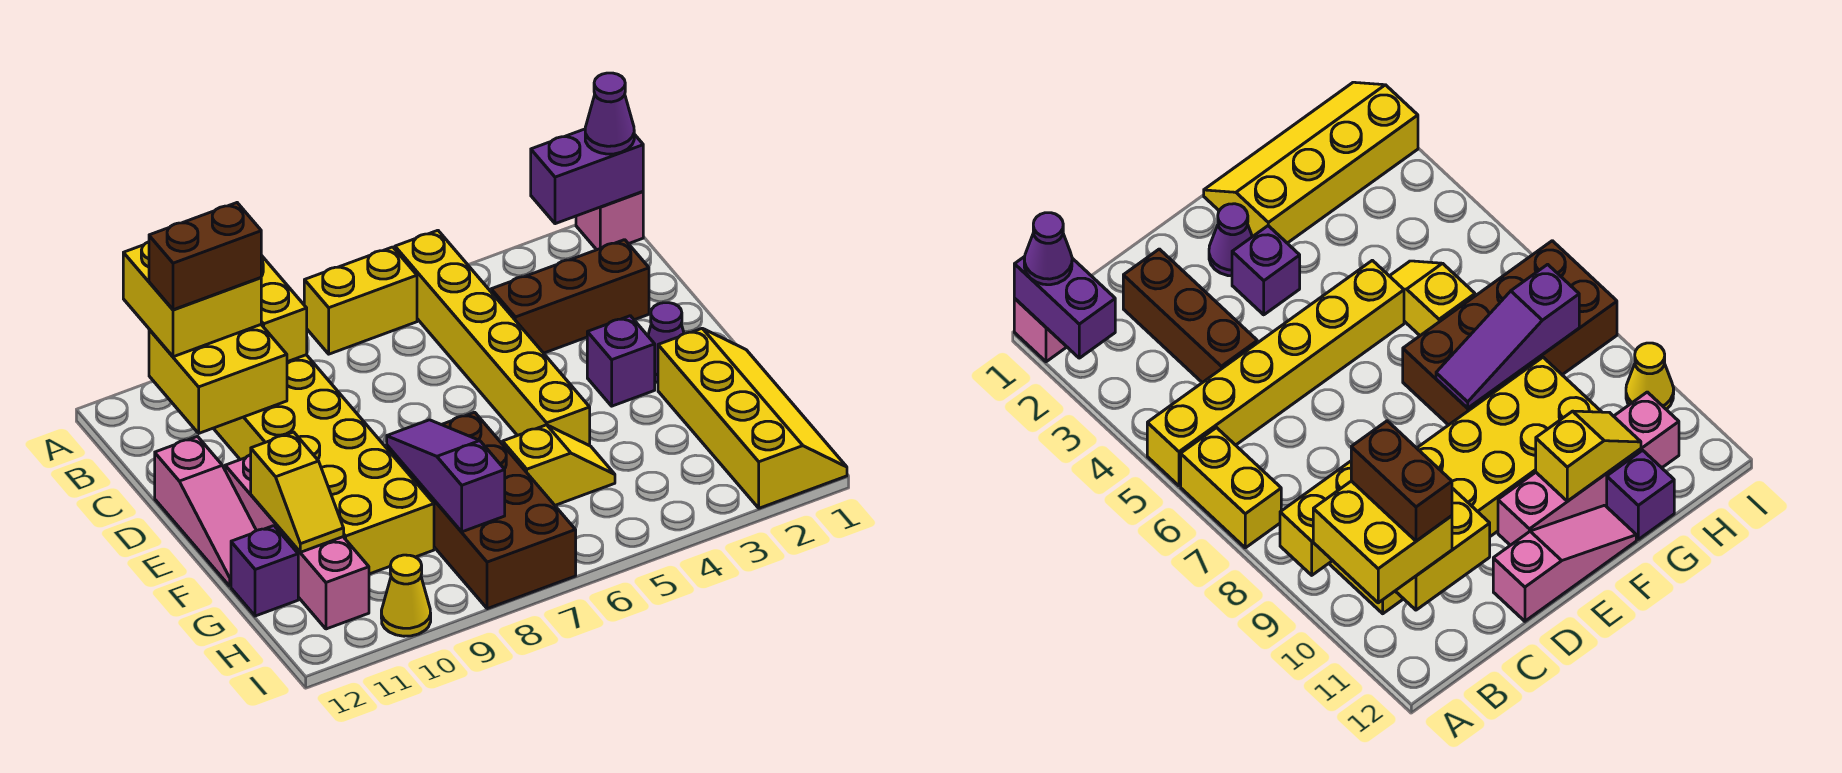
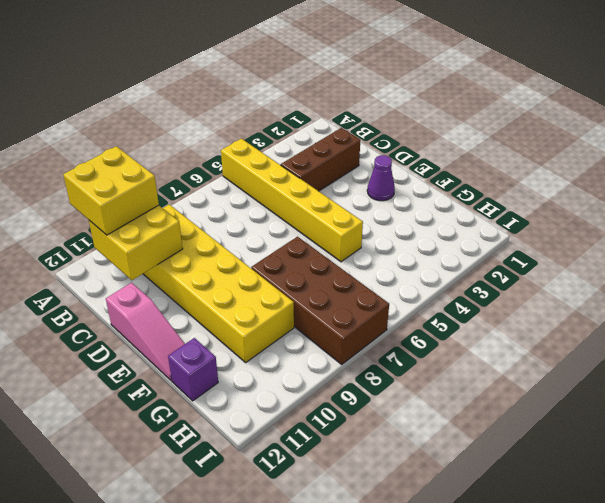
none -> pink 1x1 brick [576,192,643,250]
none -> yellow 1x2 brick [304,247,417,354]
none -> purple 1x1 brick [587,316,655,406]

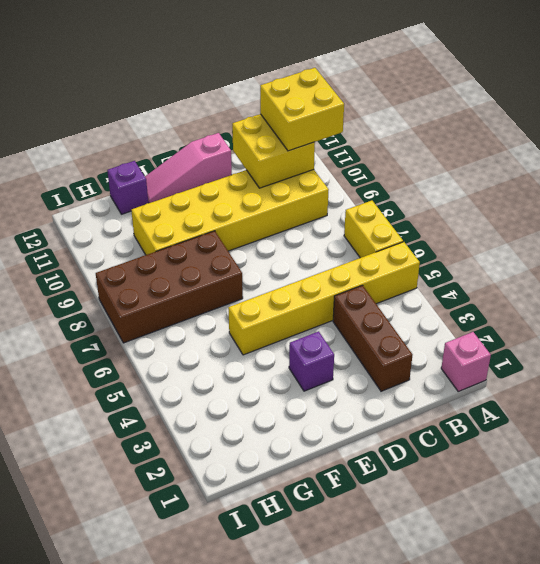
none -> purple 1x1 cone [648,303,684,383]
none -> pink 1x4 brick [225,455,369,629]
none -> yellow 2x4 slope [658,328,847,508]

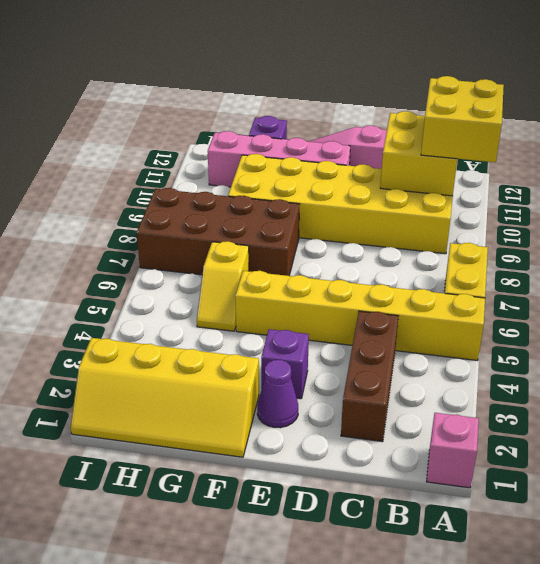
none -> yellow 1x1 cone [381,555,431,636]
none -> purple 1x2 brick [531,129,643,224]
none -> yellow 1x2 brick [261,255,307,362]

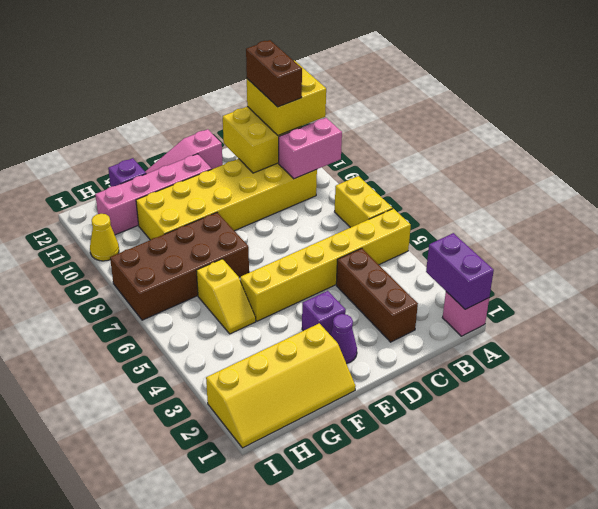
pink 1x2 brick [279,118,342,179] -> yellow 1x2 brick [261,255,307,362]
none -> purple 1x3 slope [387,420,505,532]
none -> yellow 1x2 slope [251,432,344,552]
none -> purple 1x1 cone [585,73,634,154]

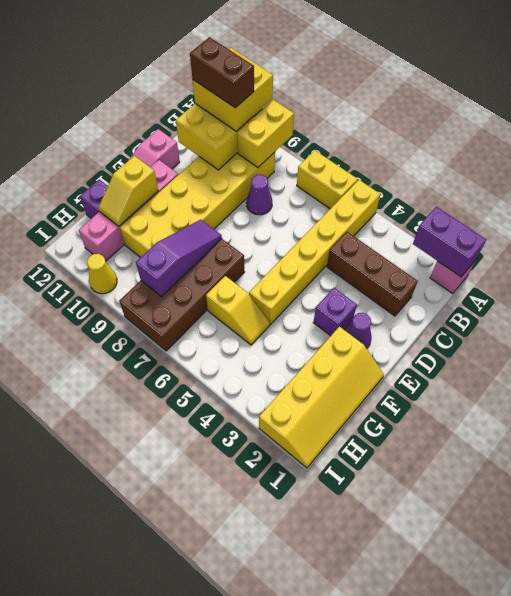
purple 1x1 cone [246,175,272,215] -> purple 1x1 cone moved to [585,73,634,154]

